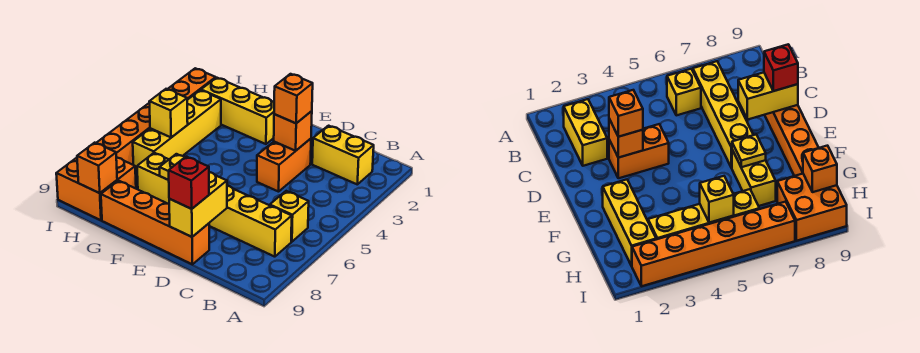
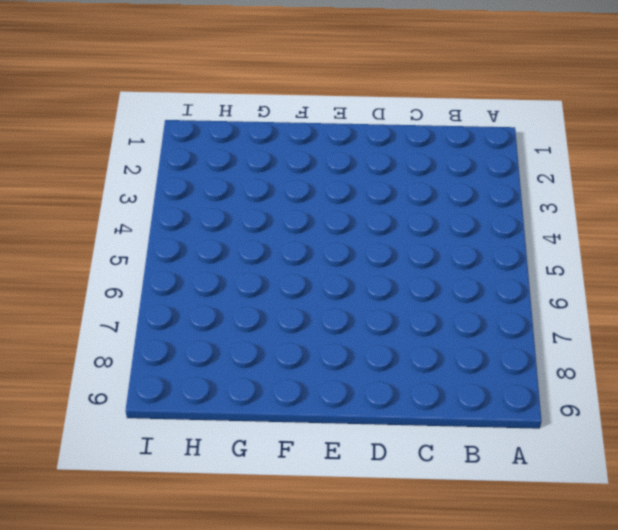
none -> yellow 1x2 brick [312,126,374,184]
none -> yellow 1x1 brick [270,191,309,242]
none -> yellow 1x4 brick [209,186,292,257]

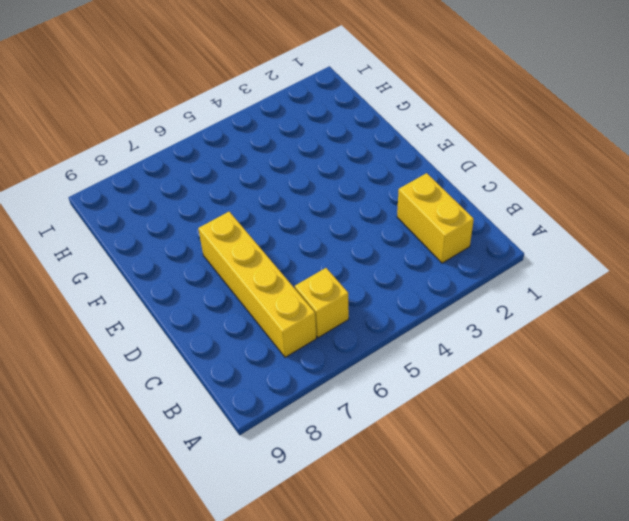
none -> orange 1x2 brick [257,139,311,192]
none -> orange 1x4 brick [101,181,209,264]
none -> yellow 1x3 brick [201,78,274,144]

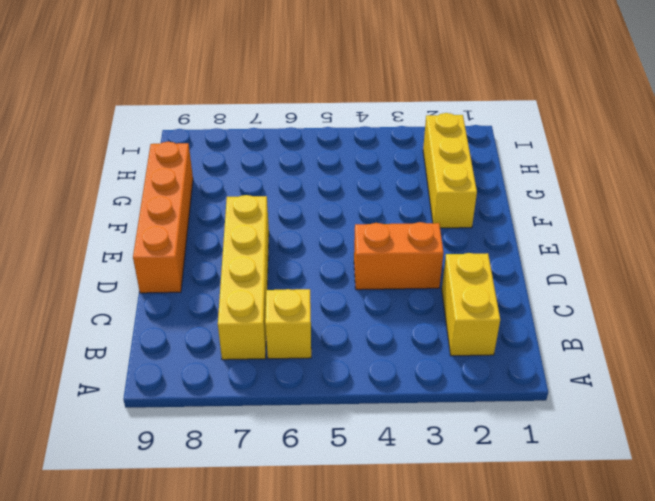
none -> yellow 1x2 brick [137,153,169,204]
none -> yellow 1x4 brick [133,90,221,170]
none -> orange 2x2 brick [56,158,136,220]

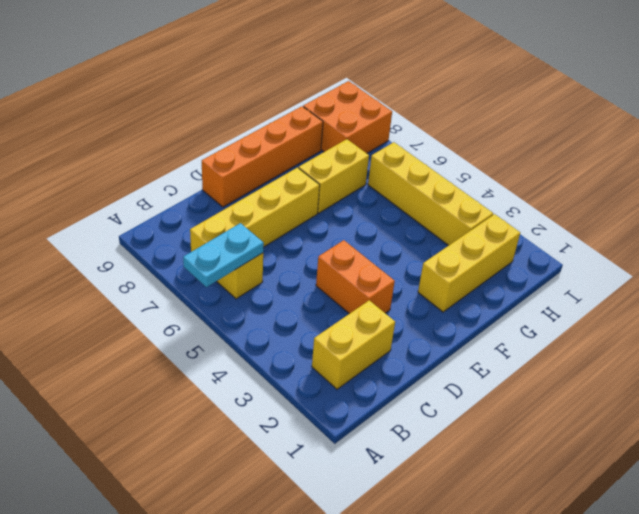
cyan 1x2 plate [183,223,264,287] -> none
none -> orange 1x6 brick [97,68,216,165]
none -> orange 1x1 brick [274,111,312,151]
none -> yellow 1x2 brick [169,172,227,237]

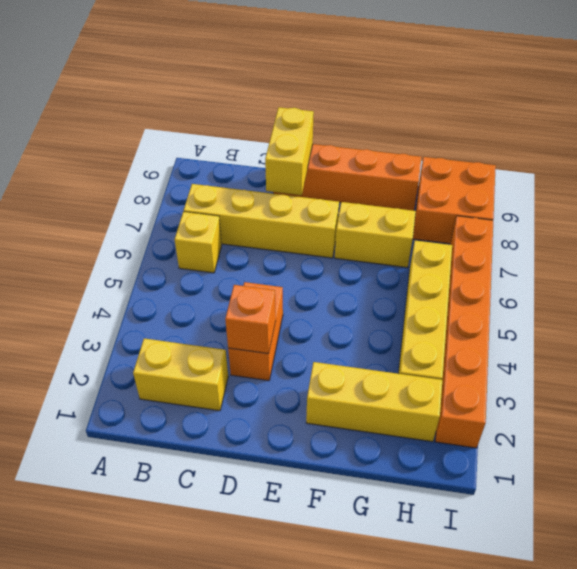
none -> yellow 1x1 plate [159,154,185,180]
none -> yellow 1x1 brick [149,89,188,137]
none -> orange 1x1 brick [77,143,117,193]

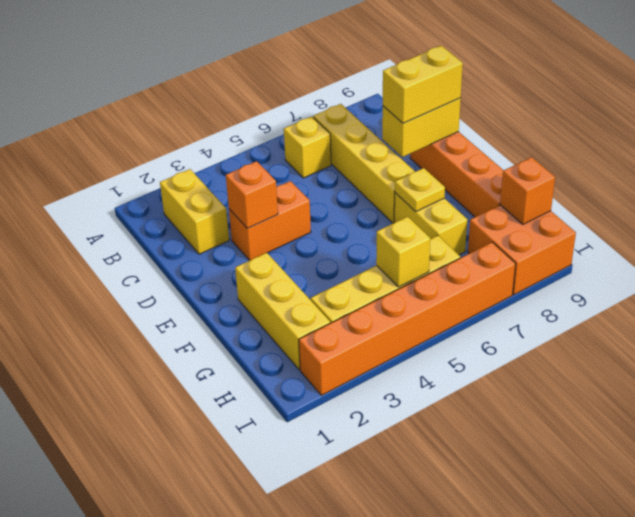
yellow 1x2 brick [383,46,463,123] -> red 1x1 brick [169,157,209,209]
none -> orange 1x1 brick [274,74,313,123]

